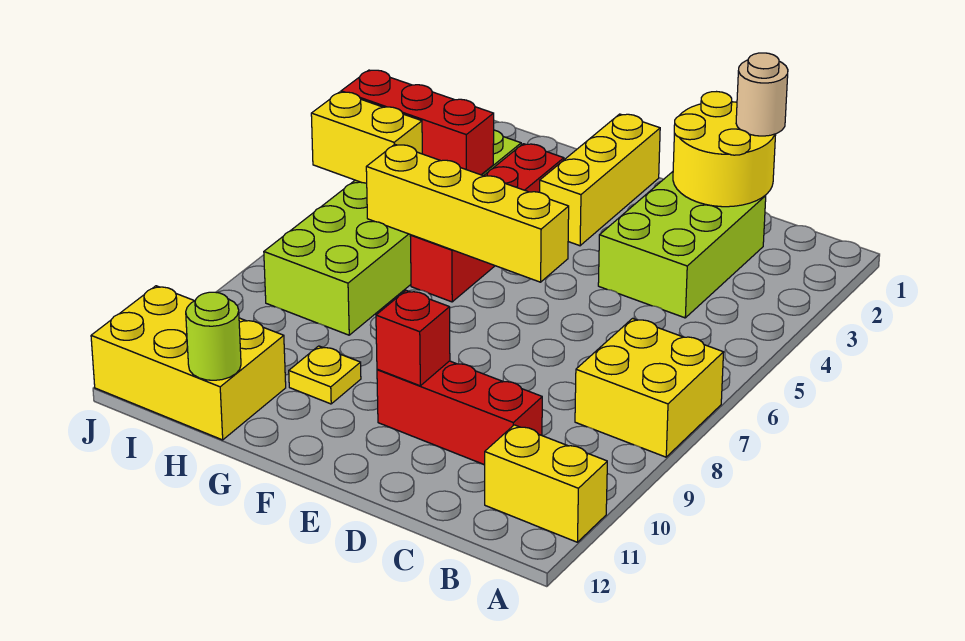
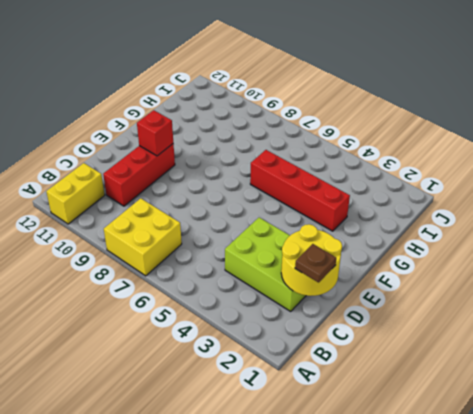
brown 1x1 plate [295,244,336,283] -> tan 1x1 round brick [736,53,788,136]
none -> yellow 1x3 brick [540,114,660,246]
none -> yellow 1x1 plate [289,346,361,404]
none -> lime 2x6 brick [264,130,521,335]

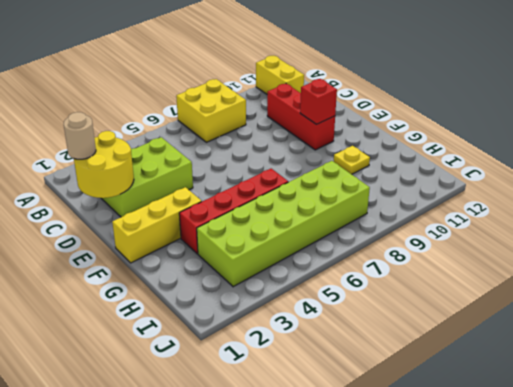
none -> yellow 2x3 brick [91,286,286,440]
none -> yellow 1x4 brick [366,144,569,282]
none -> red 1x3 brick [341,70,494,175]

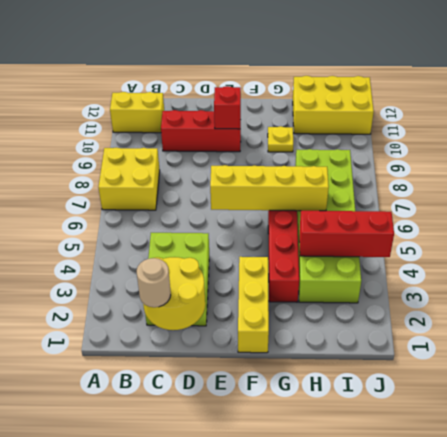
none -> lime 1x1 round brick [186,292,241,380]
none -> yellow 1x2 brick [311,92,422,183]

